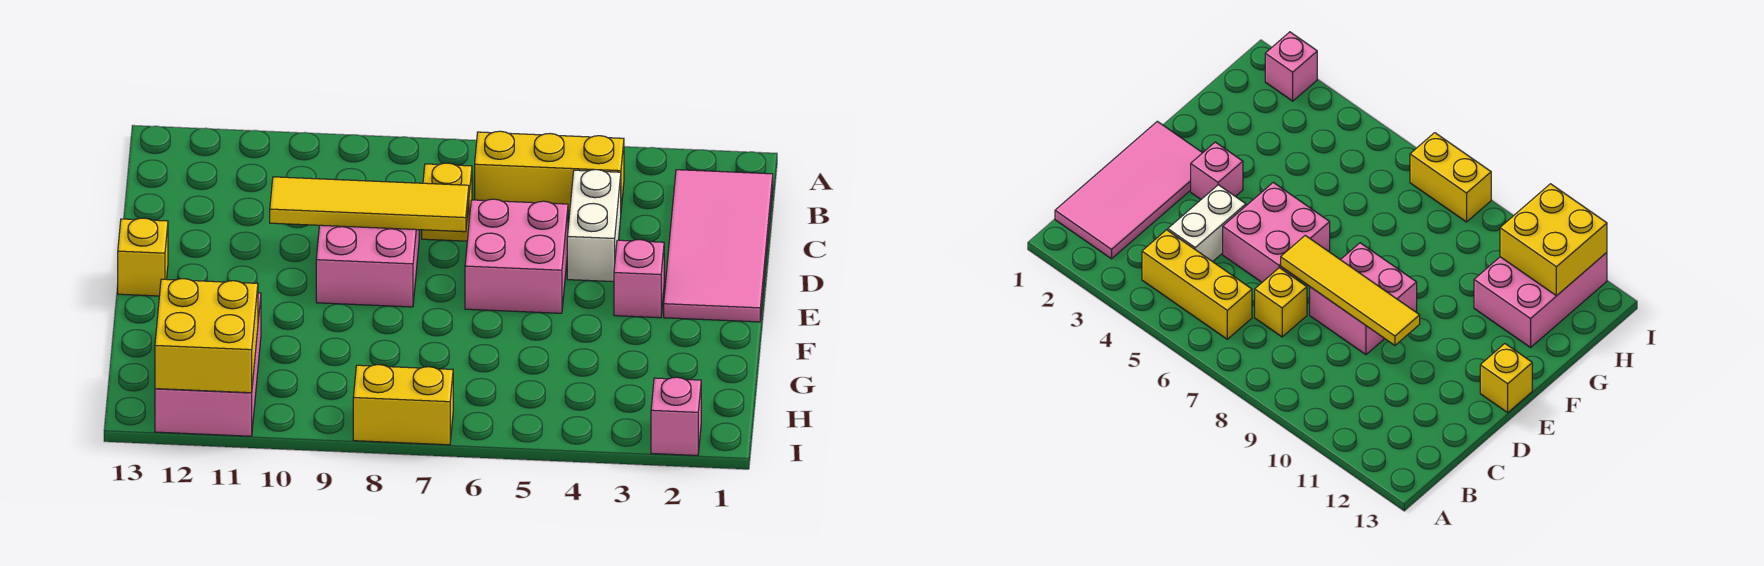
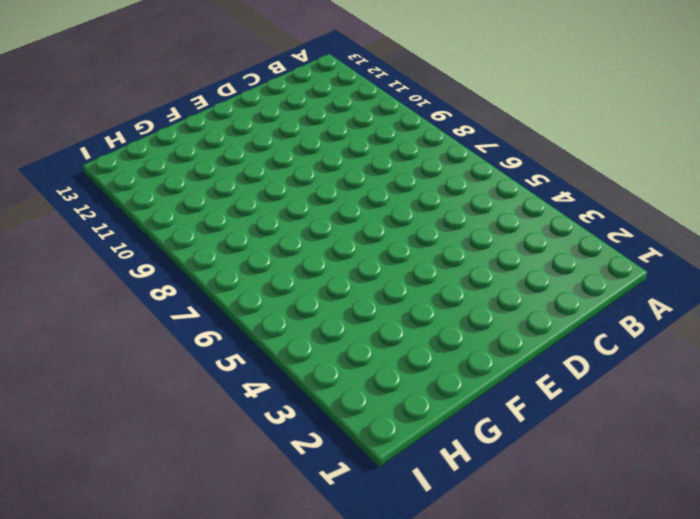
none -> pink 2x4 tile [664,170,773,322]
none -> yellow 1x3 brick [475,131,624,212]
none -> white 1x2 brick [567,170,621,282]

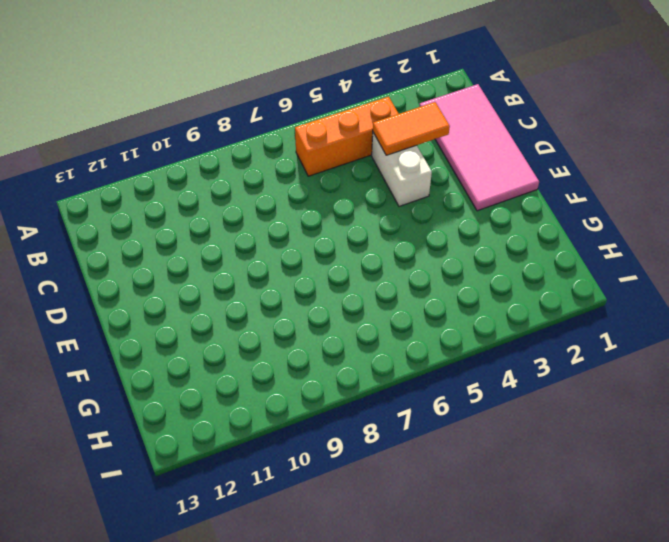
orange 1x3 brick [295,97,399,176] -> yellow 1x3 brick [475,131,624,212]
orange 1x2 tile [373,102,450,155] -> none
none -> yellow 1x1 brick [422,163,472,241]
none -> pink 2x2 brick [465,199,568,313]
none -> pink 2x2 brick [316,225,419,307]

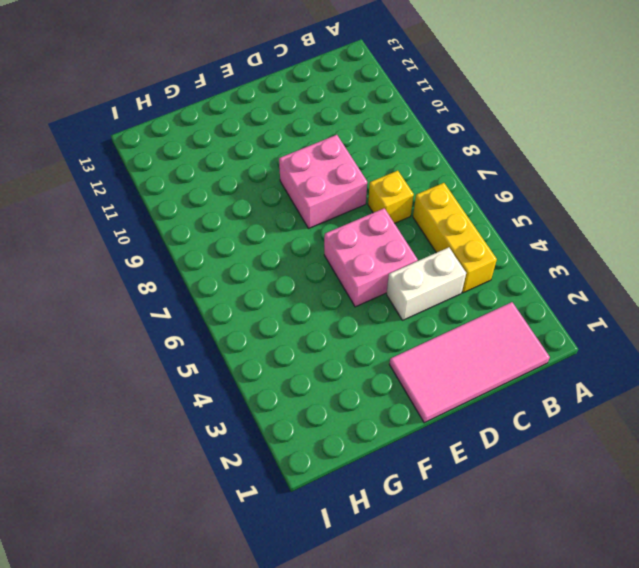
none -> pink 1x1 brick [614,240,664,318]
none -> yellow 1x1 brick [118,218,168,296]
none -> pink 2x3 brick [155,293,261,436]

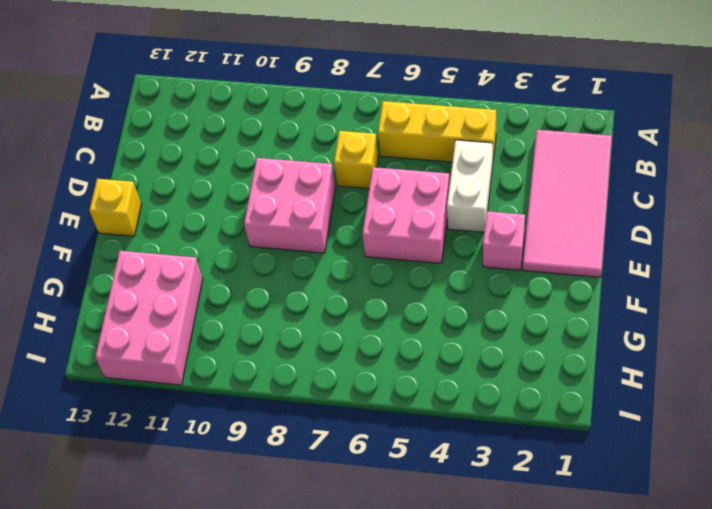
none -> pink 1x1 brick [651,377,701,455]
none -> yellow 1x2 brick [353,365,453,445]
none -> yellow 1x4 tile [270,177,469,232]

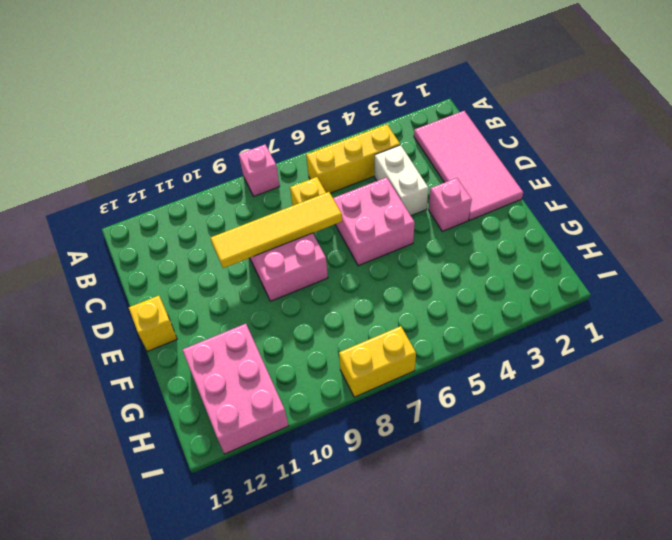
pink 1x1 brick [239,145,280,196] -> pink 1x1 brick moved to [651,377,701,455]
none -> yellow 2x2 brick [155,279,258,393]

